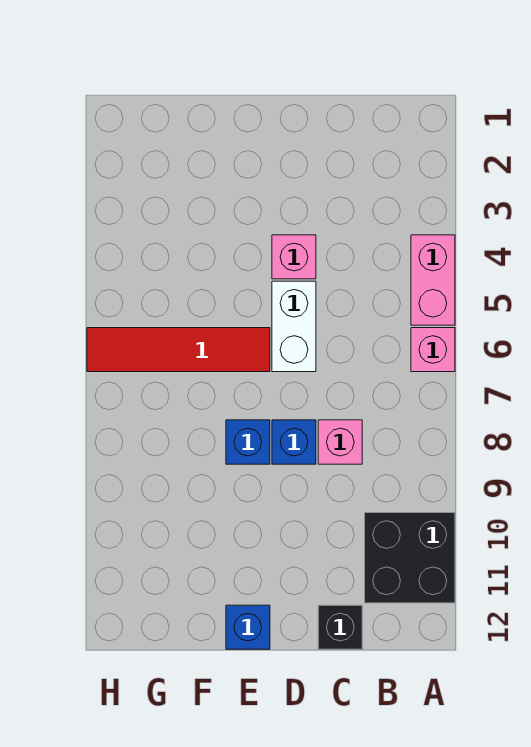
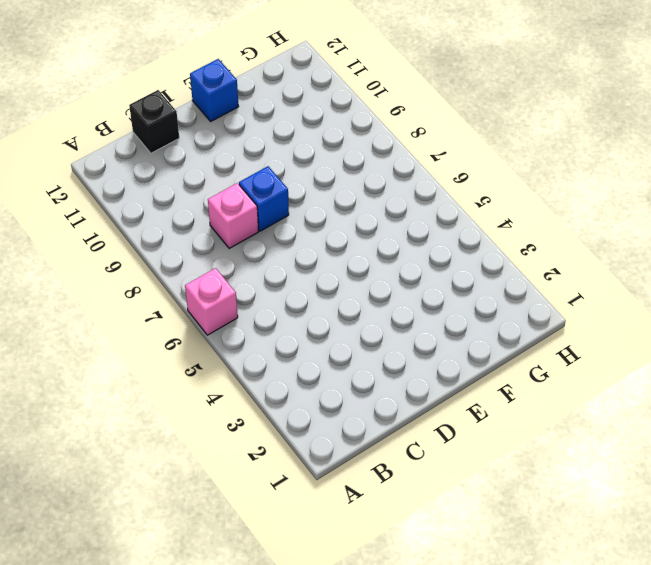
none -> pink 1x2 brick [411,235,455,325]
none -> black 2x2 brick [365,513,455,603]

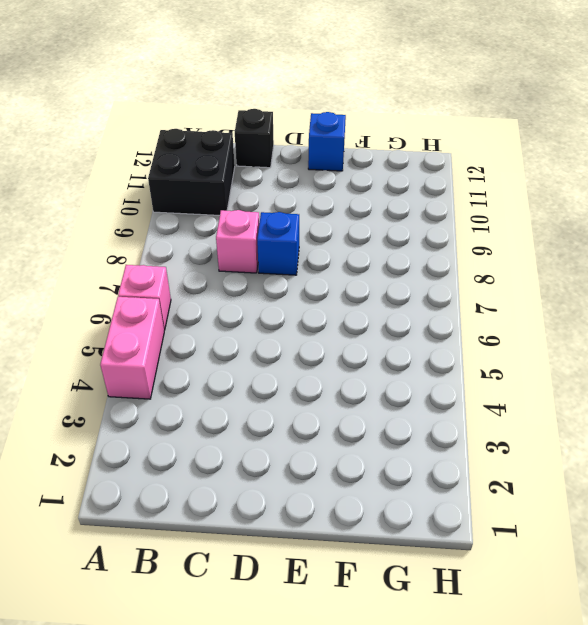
none -> pink 1x1 brick [272,235,316,279]
none -> white 1x2 brick [272,281,316,372]

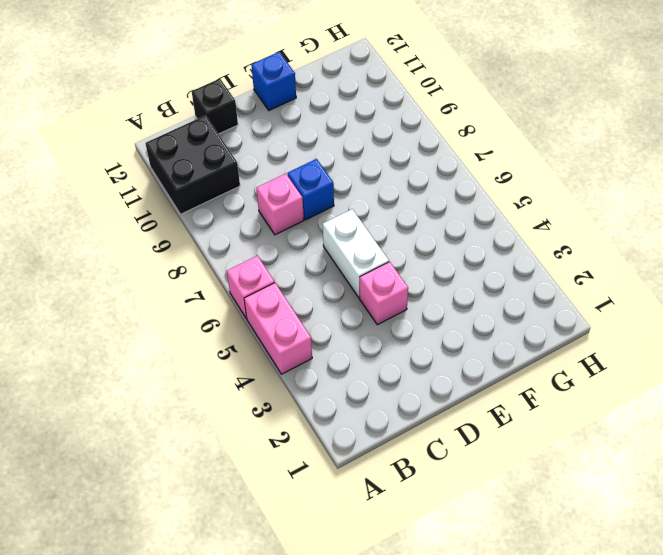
none -> red 1x4 tile [87,328,270,372]
none -> blue 1x1 brick [226,420,270,464]

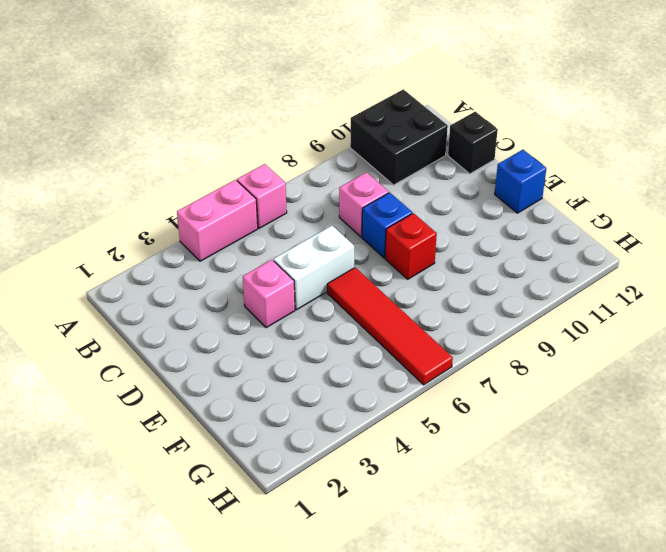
red 1x1 brick [385,213,437,279] -> blue 1x1 brick [226,420,270,464]

